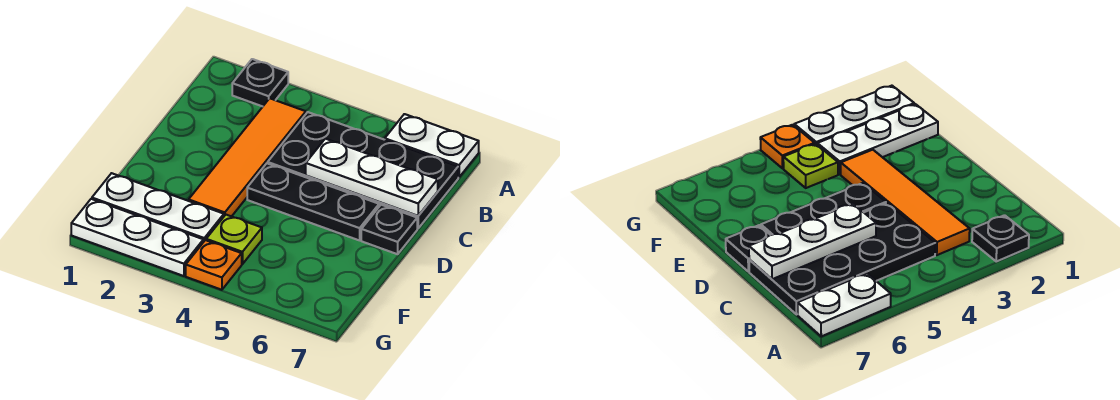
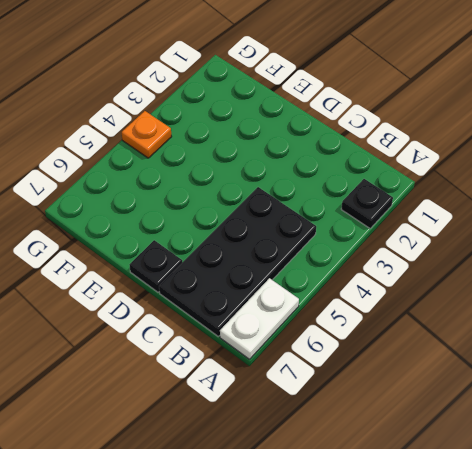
none -> orange 1x4 tile [189,98,306,217]
none -> black 1x3 plate [247,163,379,240]

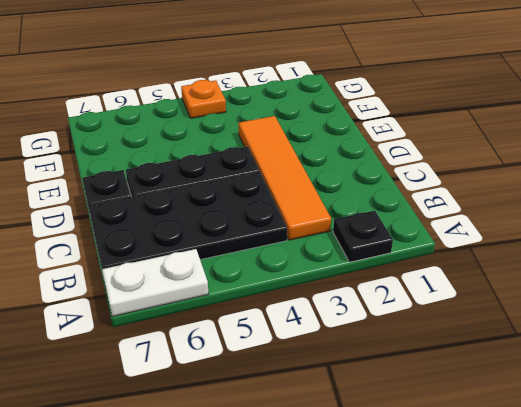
none -> white 1x3 plate [92,173,224,242]
none -> lime 1x1 plate [206,215,262,264]

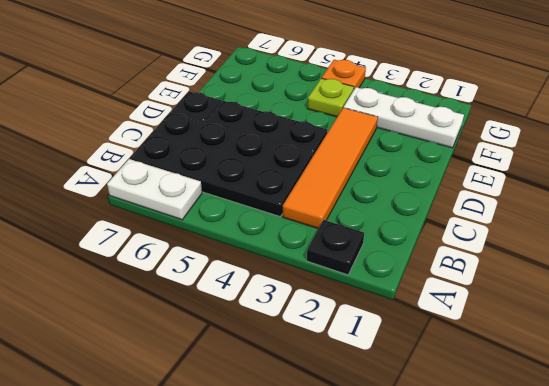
none -> white 1x3 plate [71,199,203,276]
none -> white 1x3 plate [306,139,438,216]

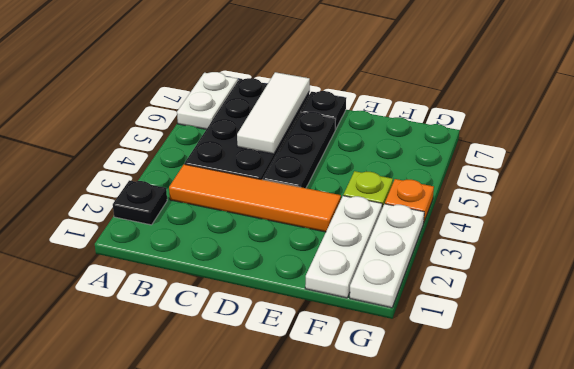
white 1x3 tile [237,72,310,154] -> white 1x3 plate [306,139,438,216]

